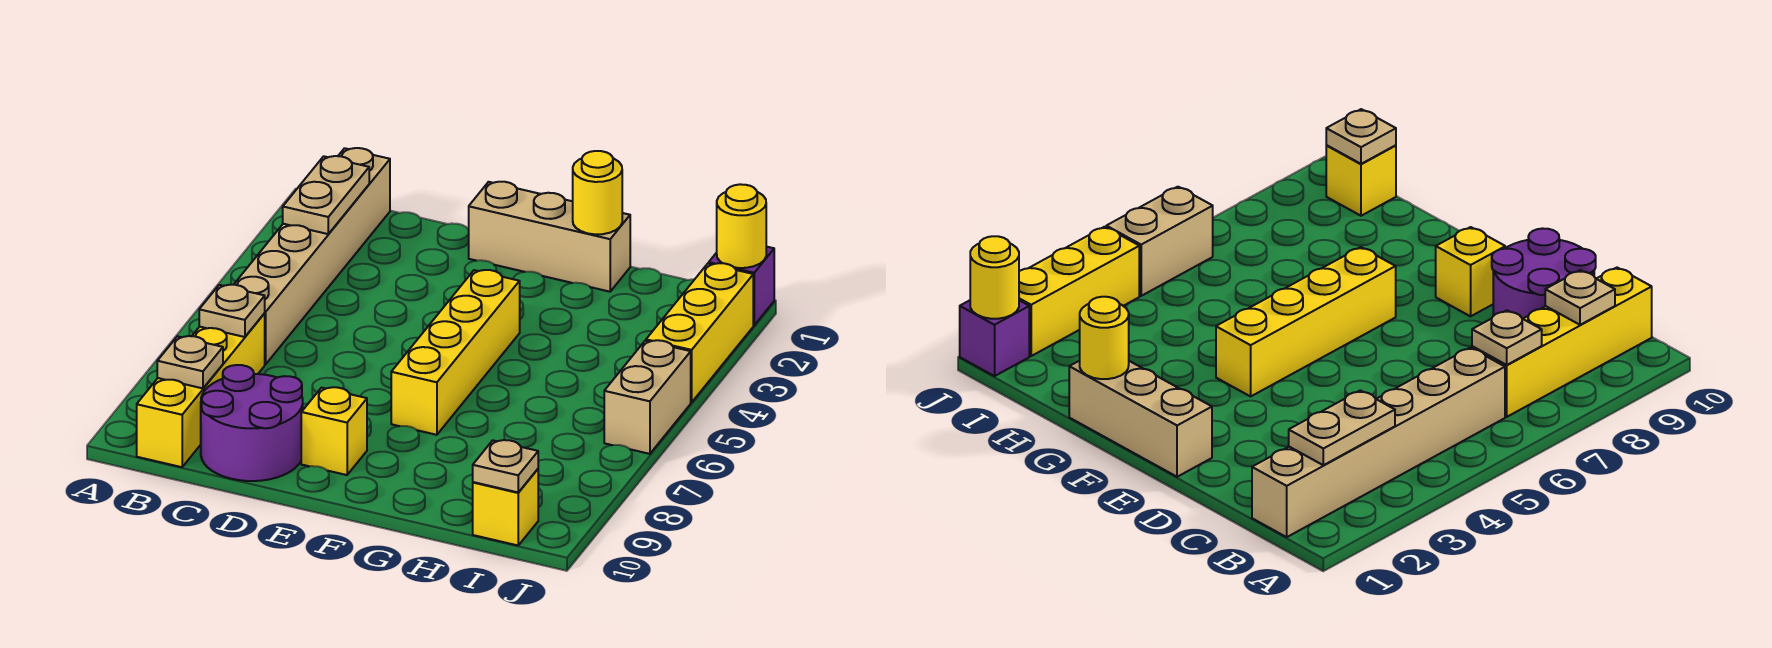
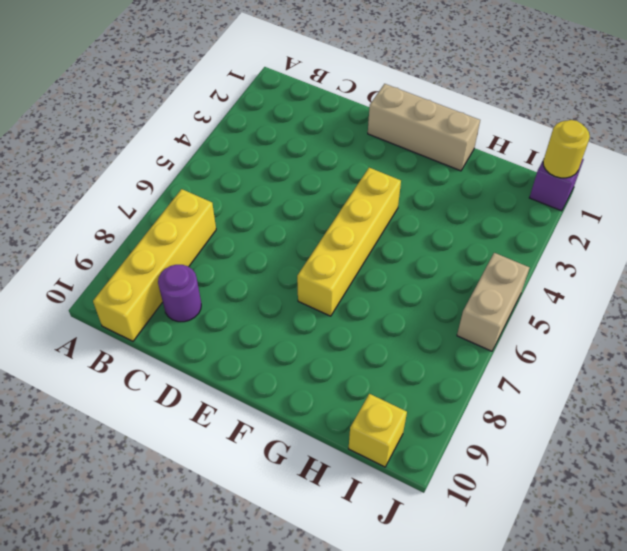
purple 1x1 round brick [158,265,201,322] -> purple 2x2 round brick [201,365,303,481]
none -> tan 1x6 brick [234,148,390,364]
none -> yellow 1x1 brick [301,387,367,475]
none -> yellow 1x3 brick [646,263,753,402]

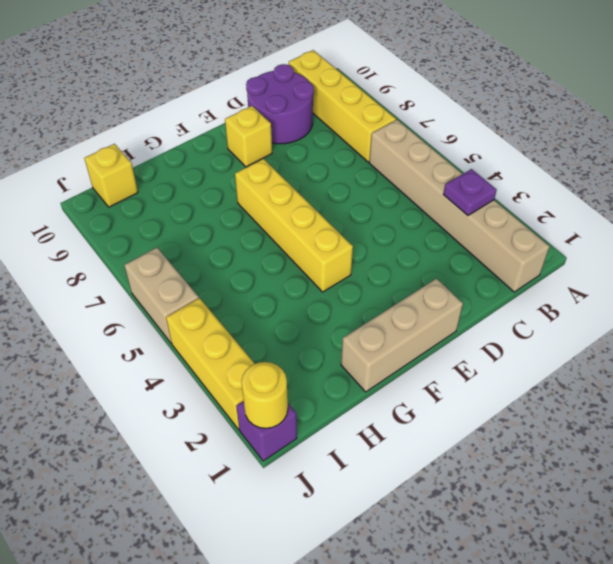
purple 1x1 plate [443,169,497,215] -> tan 1x2 plate [283,156,369,234]
none -> tan 1x1 plate [199,285,265,337]
none -> tan 1x1 plate [157,336,223,388]
none -> yellow 1x1 round brick [573,151,622,234]

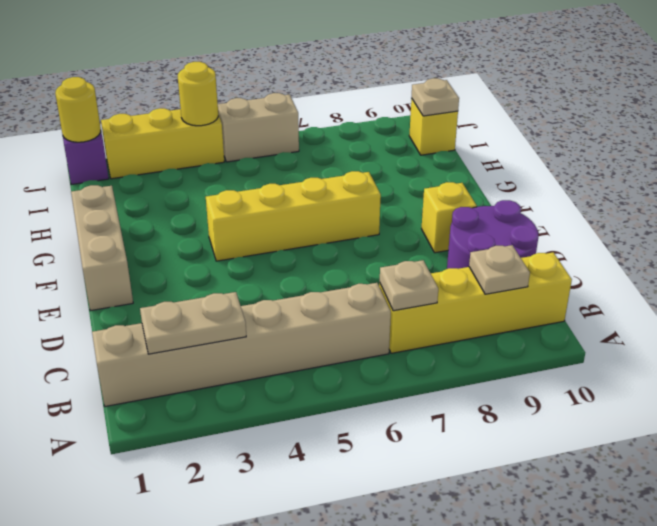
yellow 1x1 round brick [178,62,218,126] -> yellow 1x1 round brick moved to [573,151,622,234]

